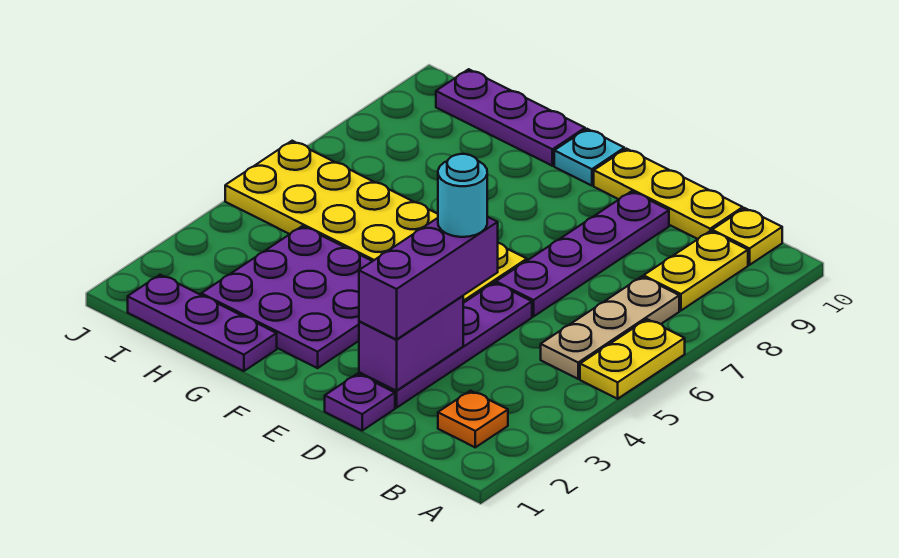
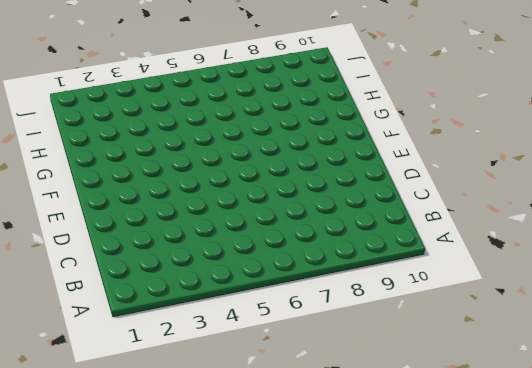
none -> yellow 1x2 plate [580,319,685,399]
none -> orange 1x1 plate [438,391,508,447]
none -> tan 1x3 plate [541,277,679,379]

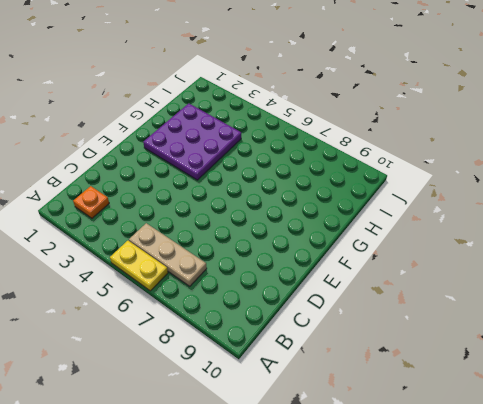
none -> yellow 1x2 plate [644,231,748,310]
none -> yellow 1x1 plate [712,208,782,265]
none -> yellow 1x3 plate [594,149,743,239]

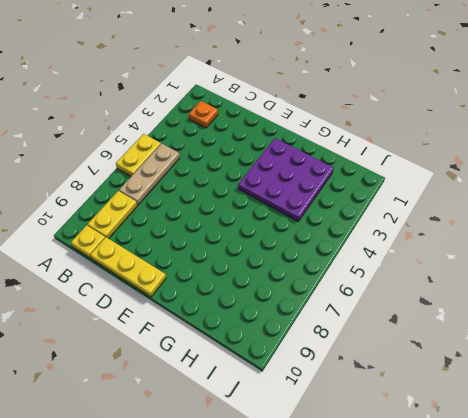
none -> purple 1x1 plate [325,374,395,430]
none -> purple 1x4 plate [359,283,532,408]
none -> purple 1x4 plate [496,191,669,316]

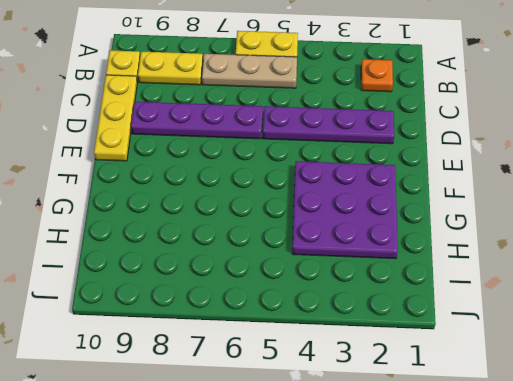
none -> purple 1x1 plate [325,374,395,430]
none -> yellow 2x6 plate [225,141,527,303]
none -> cyan 1x1 plate [554,129,624,186]

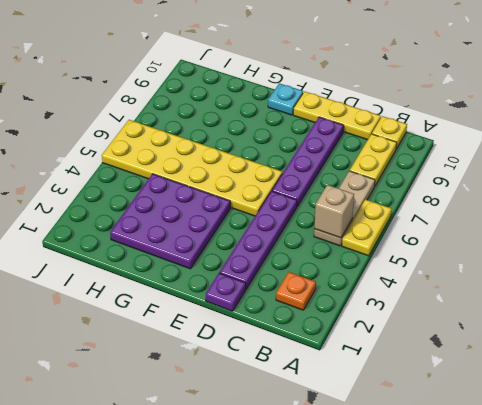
tan 1x1 brick [314,185,354,238] -> none
none -> purple 1x3 plate [128,275,277,371]
none -> purple 1x3 plate [436,69,585,166]
none -> purple 1x2 brick [359,296,463,391]

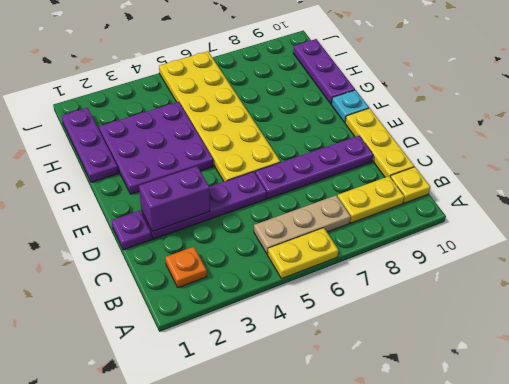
none -> purple 1x3 brick [359,217,498,340]
none -> cyan 1x1 round brick [438,154,487,237]

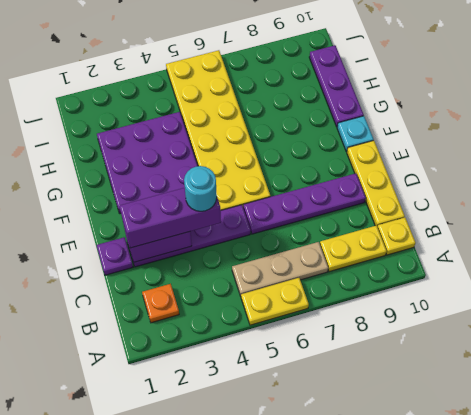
none -> purple 1x3 plate [128,275,277,371]

